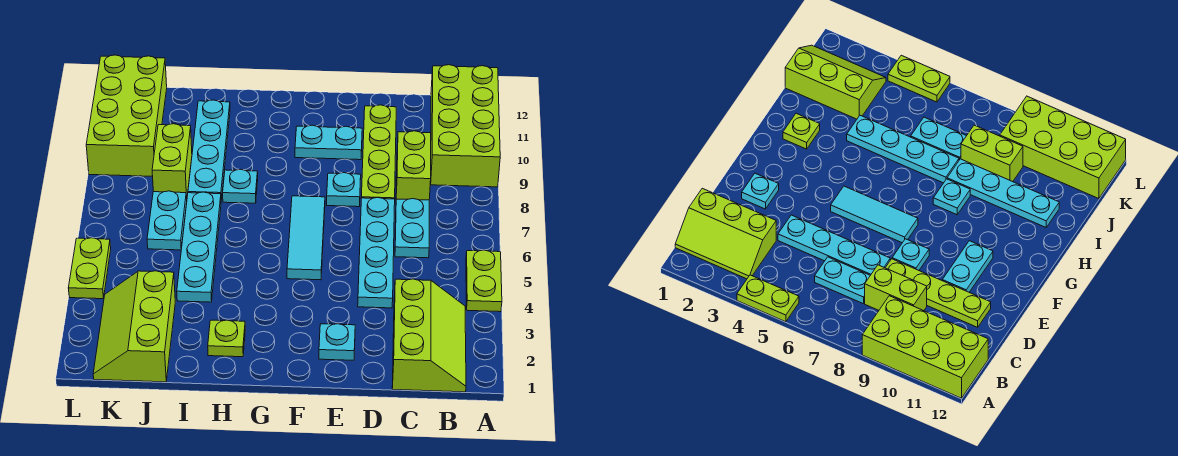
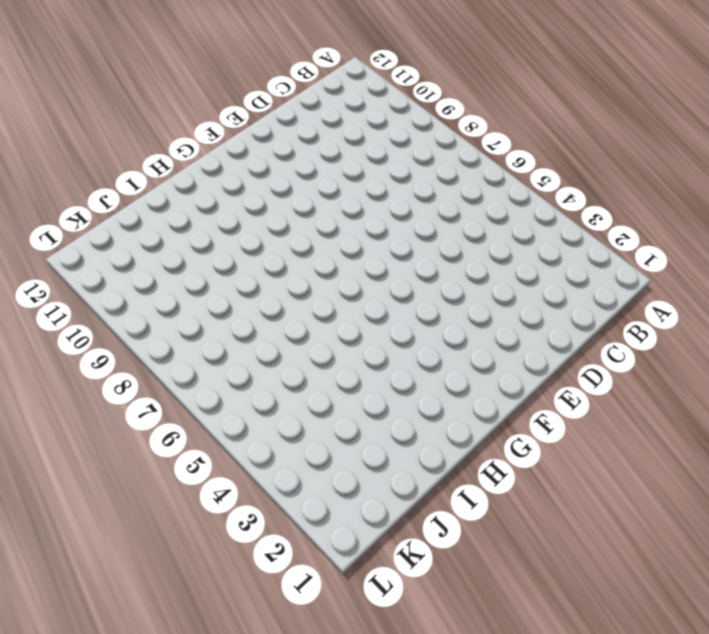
none -> lime 1x2 plate [466,250,502,312]
none -> lime 2x4 brick [431,65,500,187]
none -> lime 2x3 slope [392,279,466,392]

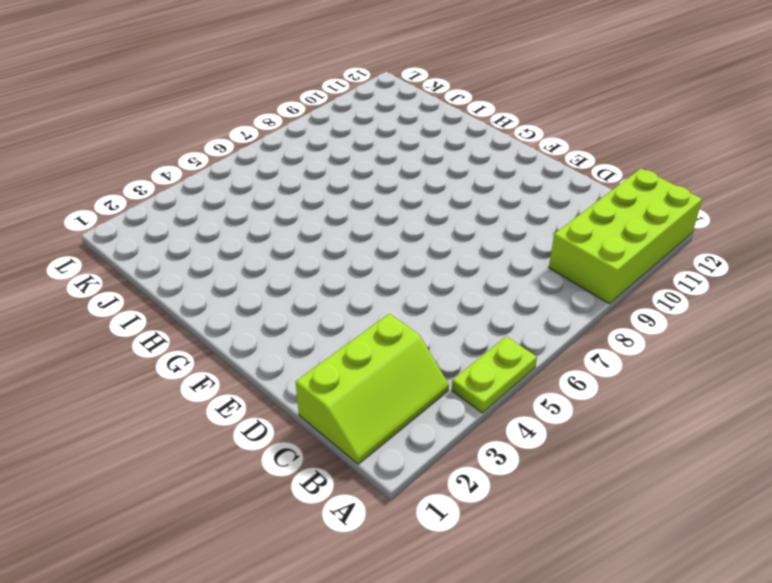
none -> cyan 1x2 plate [395,199,429,258]
none -> lime 1x2 brick [396,131,431,200]
none -> cyan 1x4 plate [358,197,395,308]

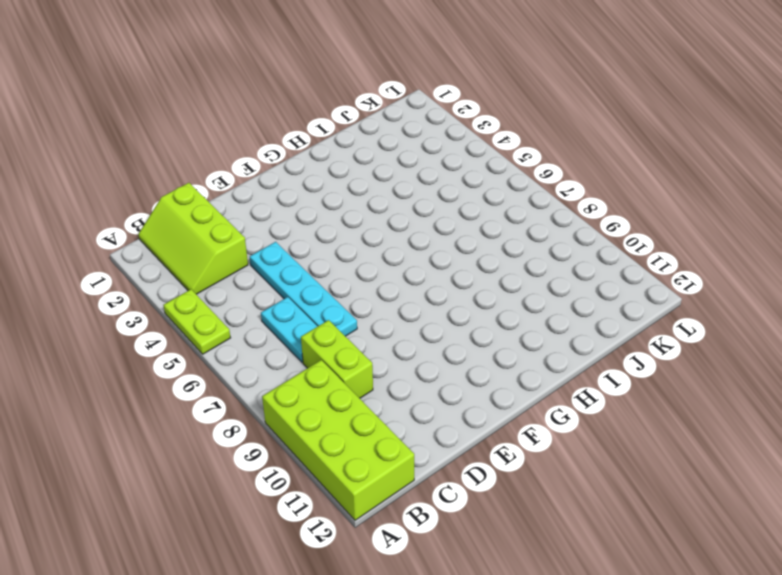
none -> lime 1x4 plate [361,105,396,199]
none -> cyan 1x1 plate [319,324,355,360]
none -> cyan 1x1 plate [327,173,361,207]

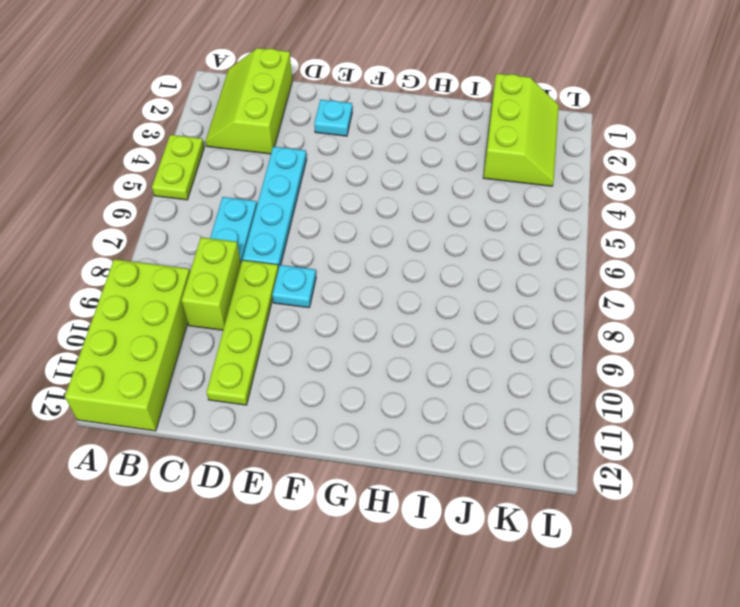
none -> cyan 1x2 plate [295,125,362,160]
none -> cyan 1x3 tile [287,196,325,280]
none -> lime 1x1 plate [208,320,245,357]

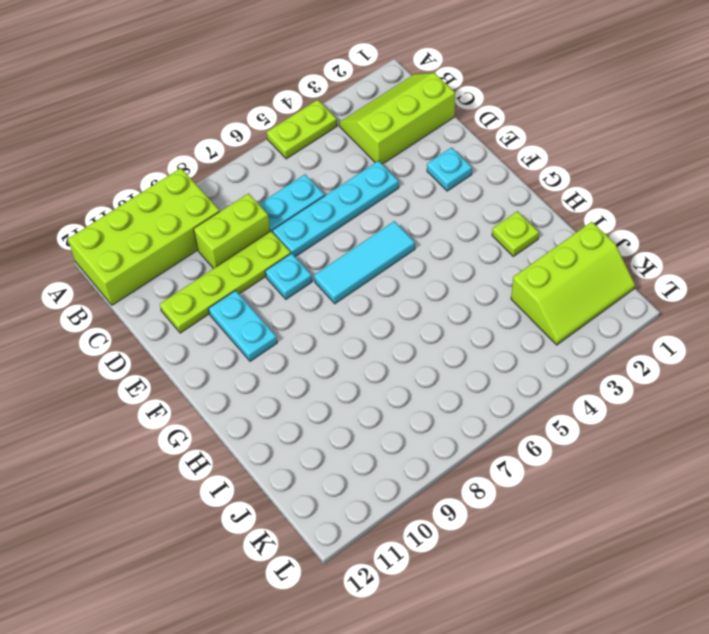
none -> cyan 1x1 plate [223,169,258,203]
none -> cyan 1x4 plate [177,192,221,302]
none -> cyan 1x4 plate [188,100,230,200]

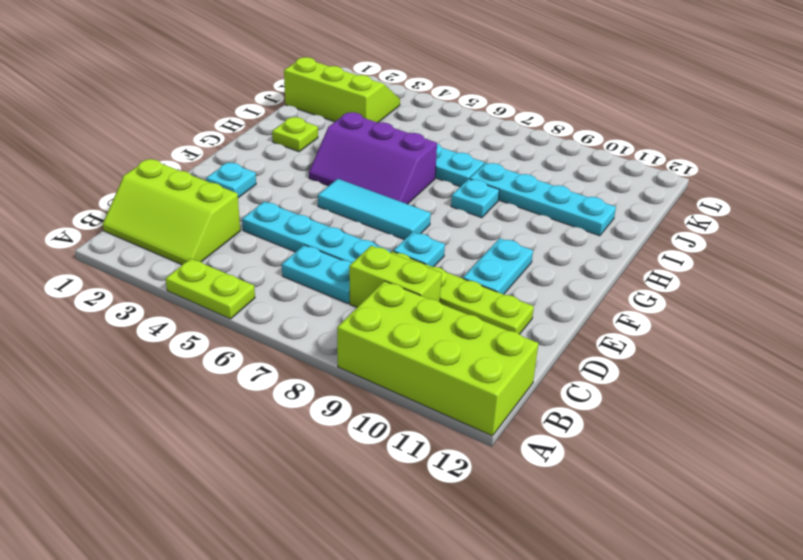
purple 2x3 slope [309,112,437,204] -> none
none -> cyan 1x2 plate [147,191,187,250]
none -> lime 1x2 brick [152,124,192,199]
none -> lime 2x4 brick [86,55,167,176]

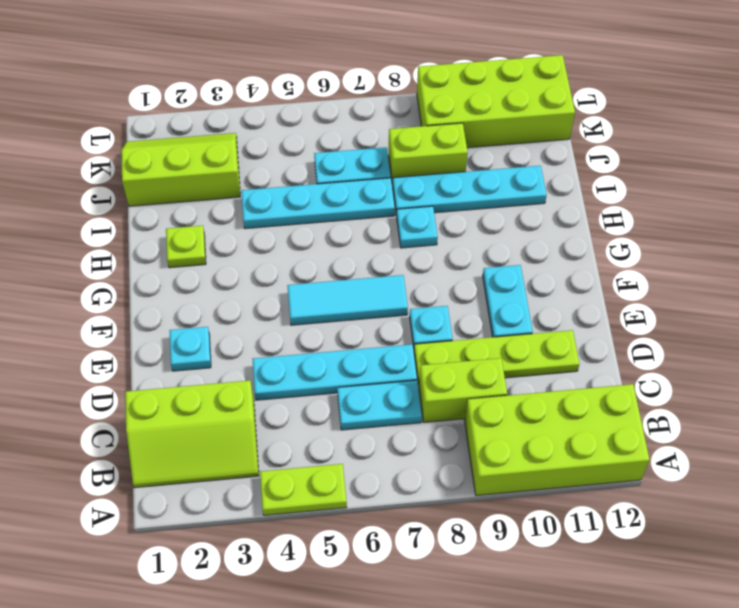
none -> lime 1x2 plate [68,238,111,299]

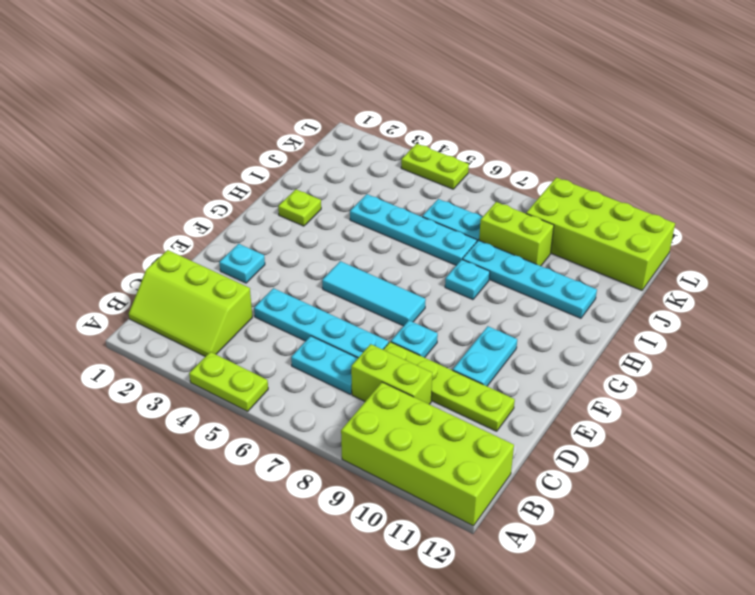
none -> lime 2x3 slope [93,271,175,382]

